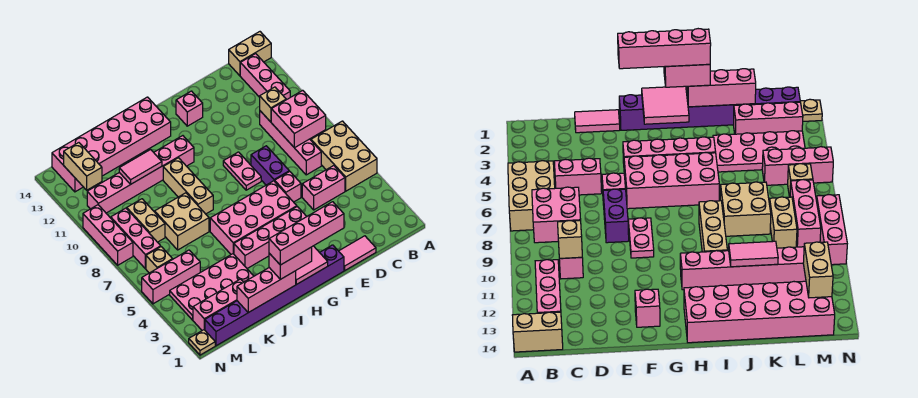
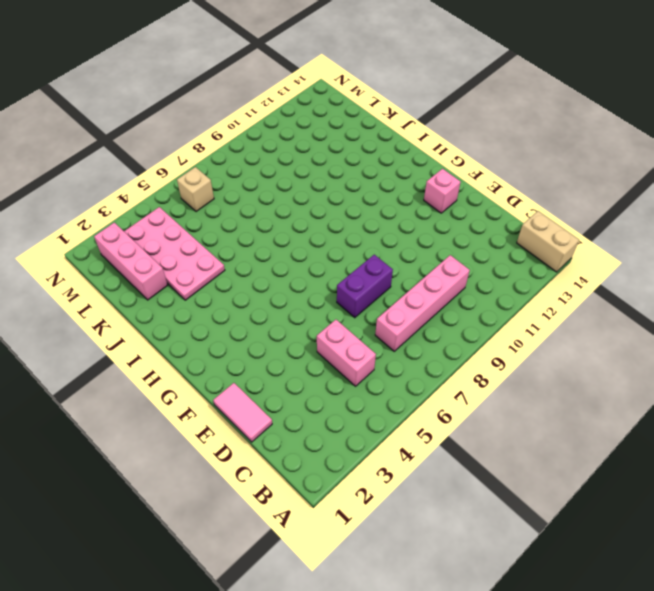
none -> tan 2x3 brick [311,121,377,191]
none -> pink 1x3 brick [240,54,290,100]
none -> pink 1x1 brick [275,171,301,202]
none -> purple 1x8 brick [205,245,344,346]

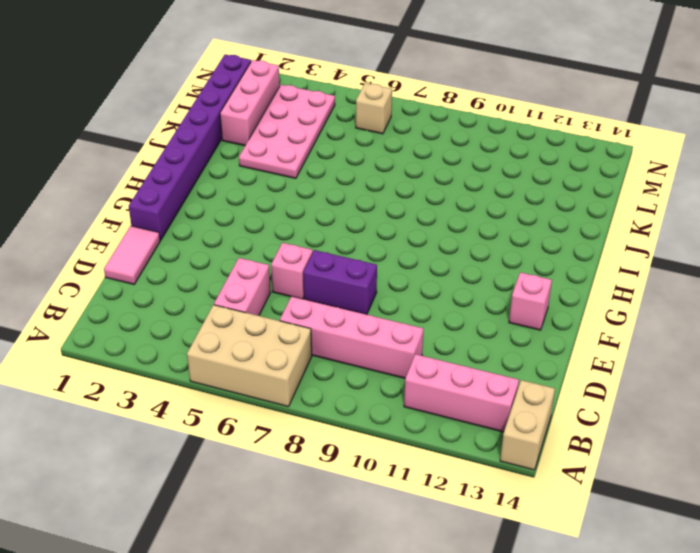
none -> pink 1x4 brick [234,207,307,269]
none -> pink 2x4 brick [210,181,297,254]
none -> pink 1x2 plate [223,152,261,190]
none -> pink 1x6 brick [87,136,194,213]

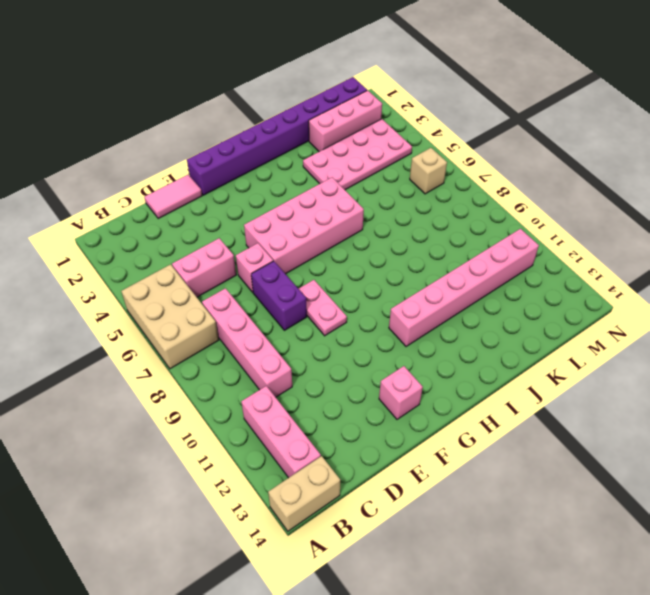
none -> pink 1x4 brick [234,207,307,269]
none -> pink 2x6 brick [52,97,171,192]
none -> tan 1x3 brick [163,158,213,214]
none -> tan 2x2 brick [155,193,209,250]

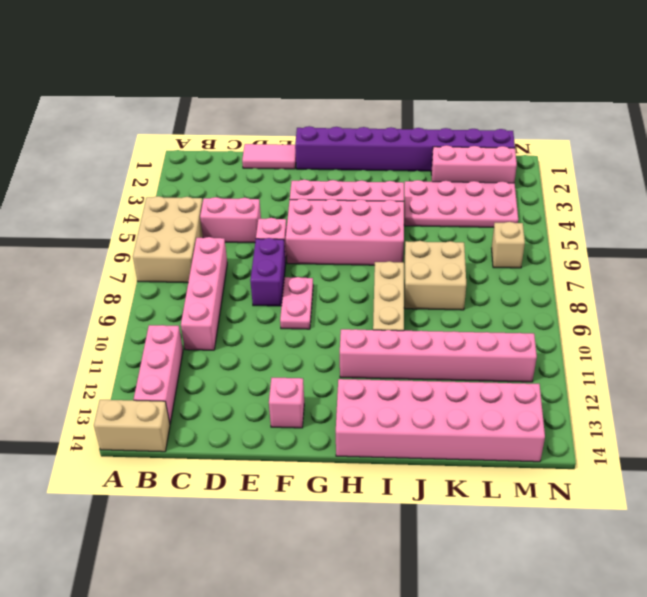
none -> pink 1x3 brick [142,250,200,304]
none -> tan 1x2 brick [127,199,165,242]
none -> pink 1x3 brick [111,208,161,269]
none -> tan 1x1 plate [189,330,215,355]

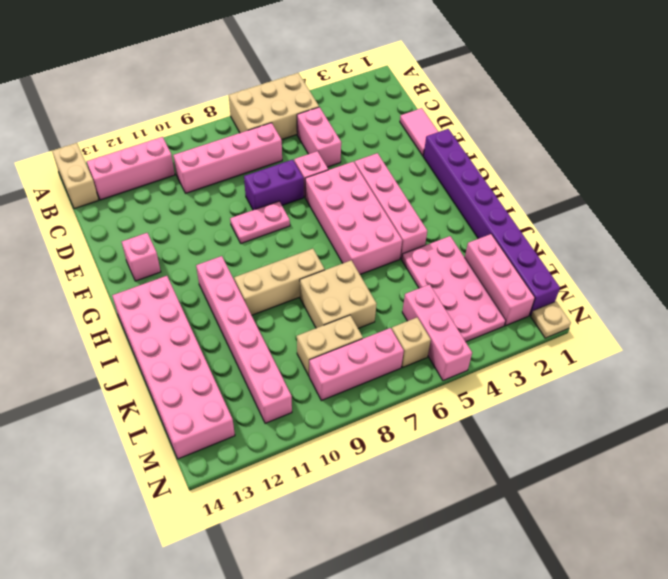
none -> pink 1x3 brick [83,205,133,265]
none -> pink 2x2 brick [271,90,326,148]
none -> tan 1x1 brick [260,87,286,122]
none -> pink 2x2 tile [296,246,328,285]

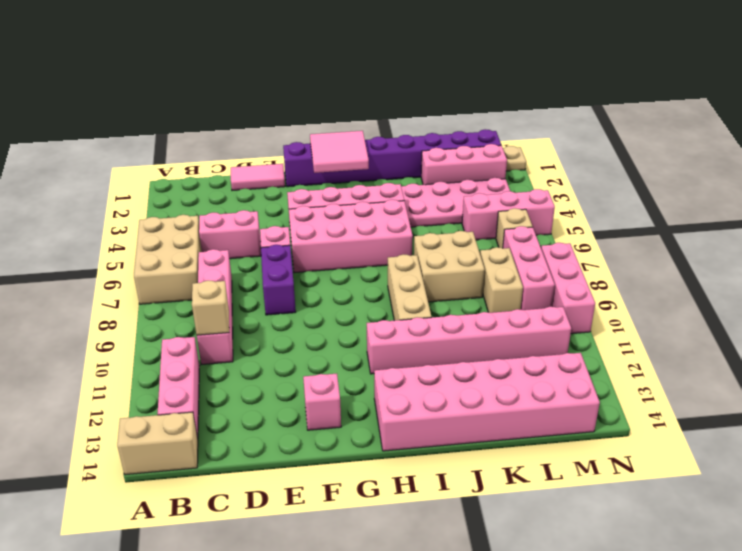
none -> pink 1x2 plate [223,152,261,190]
none -> pink 2x2 brick [271,90,326,148]
none -> pink 1x3 brick [237,268,296,313]
none -> pink 1x2 tile [119,150,162,184]

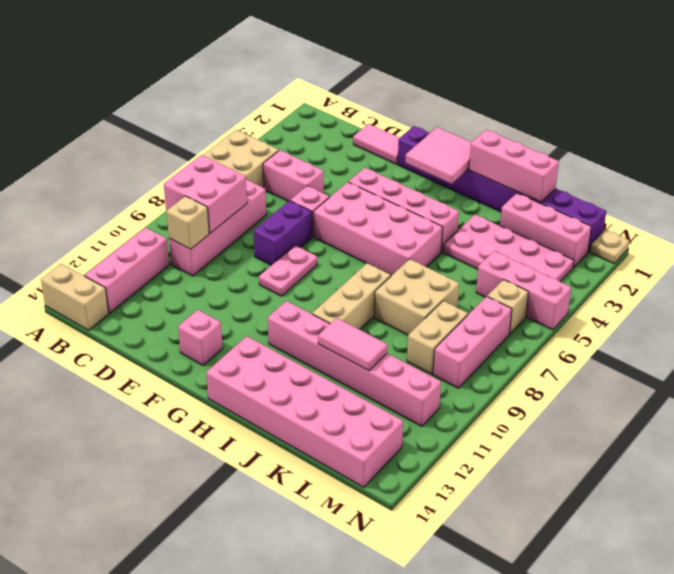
none -> pink 1x3 brick [83,205,133,265]
none -> tan 1x2 brick [64,143,102,190]
none -> pink 1x2 brick [269,247,312,279]
none -> pink 1x4 brick [269,202,344,265]

